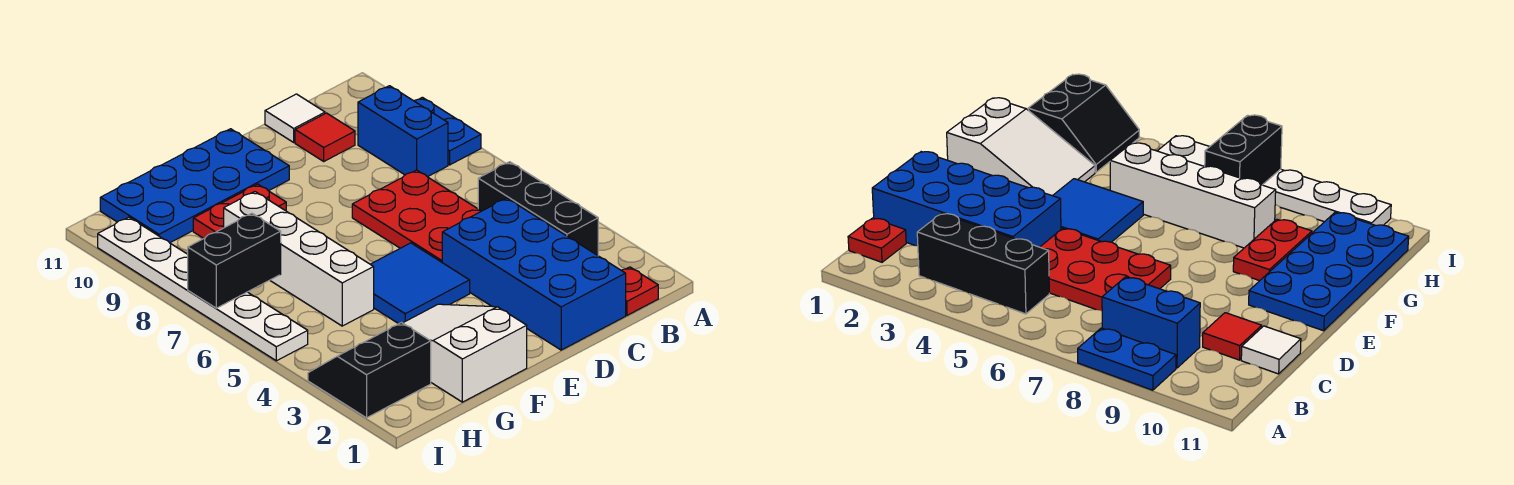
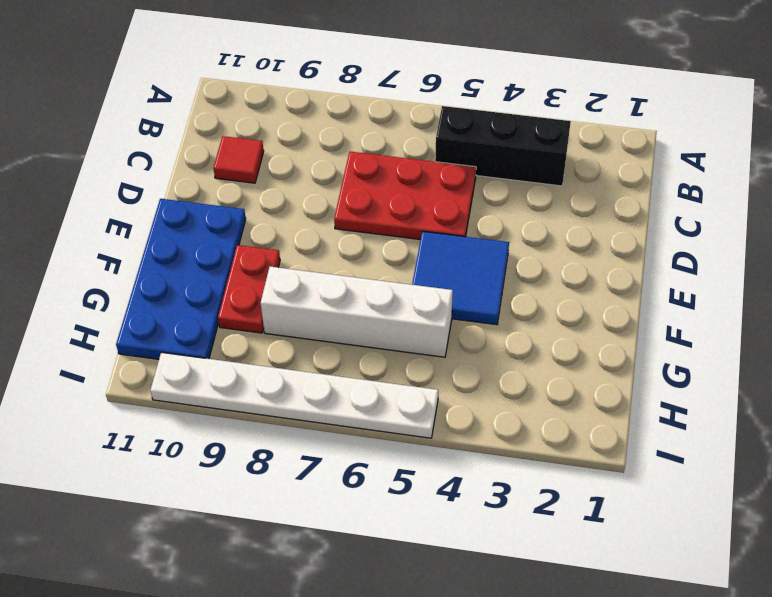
none -> blue 1x2 plate [414,97,481,165]
none -> red 1x1 plate [621,267,658,315]
none -> blue 1x2 brick [358,86,448,177]

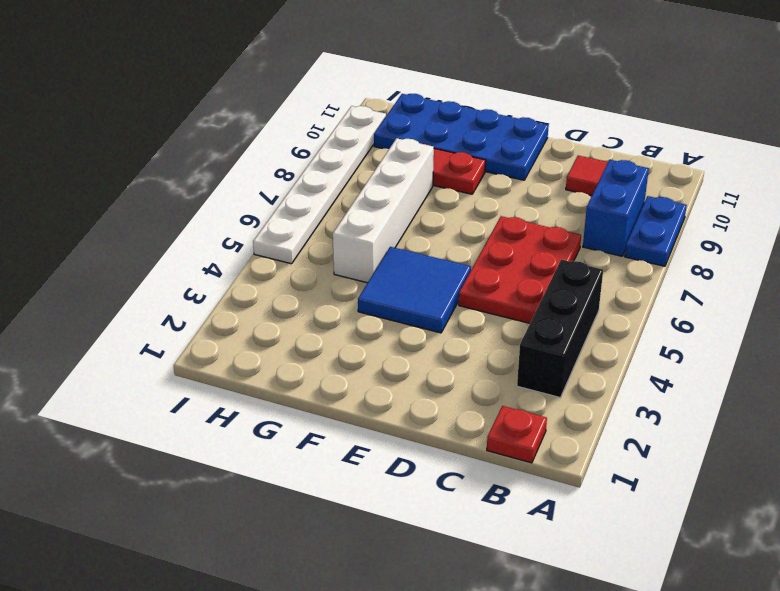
none -> blue 2x4 brick [442,198,626,350]
none -> white 1x1 tile [265,94,325,142]
none -> white 2x3 slope [403,304,527,402]

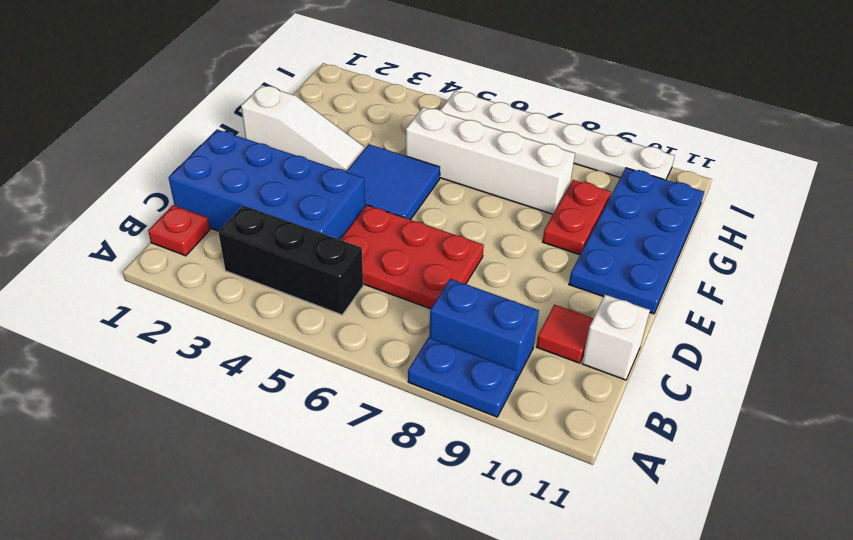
white 1x1 brick [582,295,650,380] -> white 1x1 tile [265,94,325,142]
white 1x3 slope [241,85,365,171] -> white 2x3 slope [403,304,527,402]
none -> black 2x2 slope [308,323,431,418]
none -> black 1x2 brick [188,213,281,308]

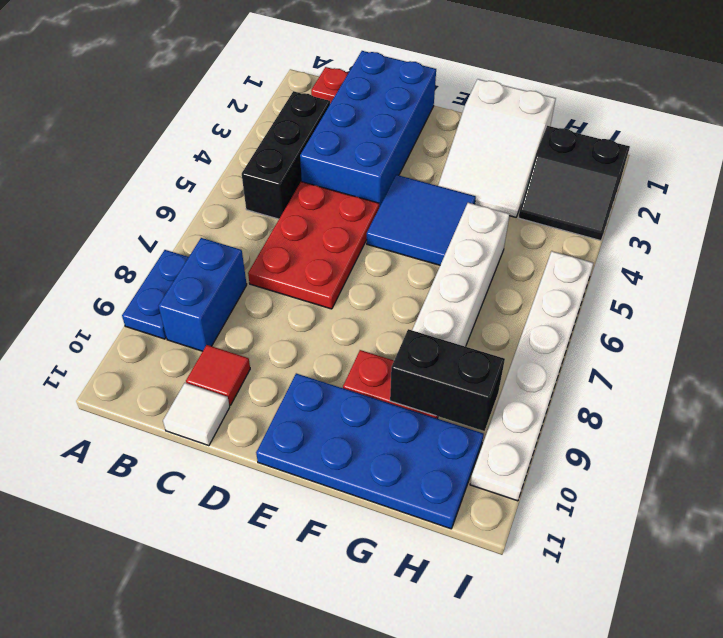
black 1x2 brick [390,329,505,431] -> black 1x2 brick moved to [188,213,281,308]

